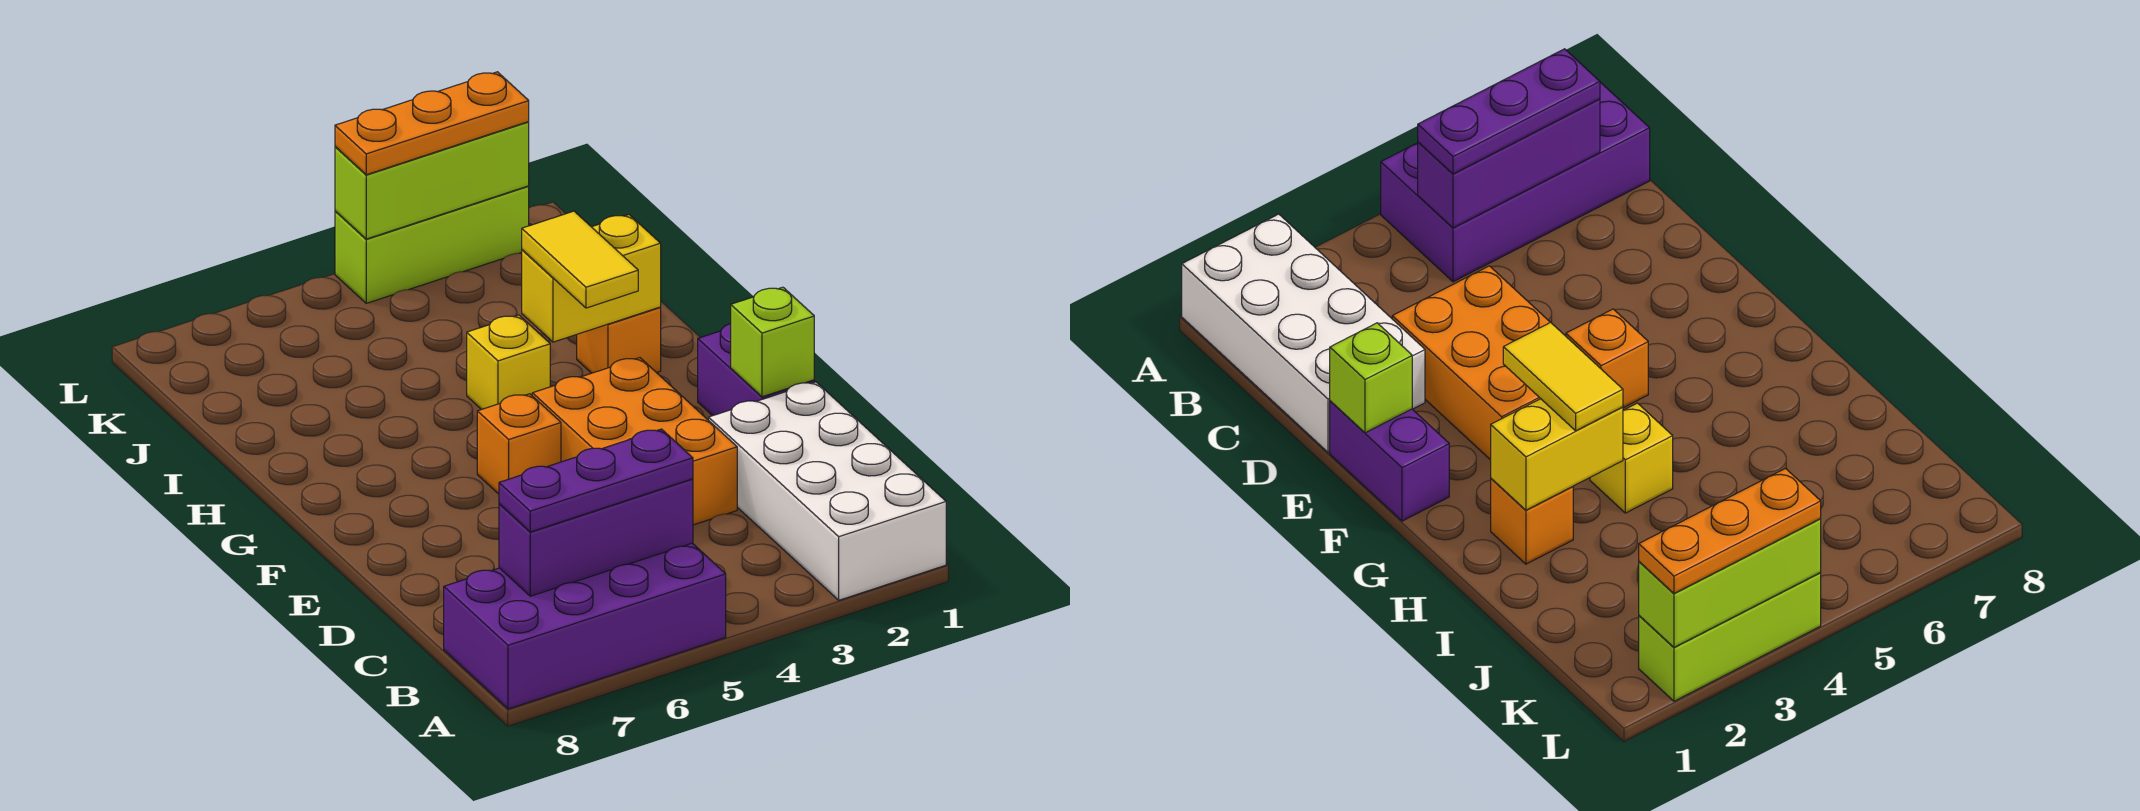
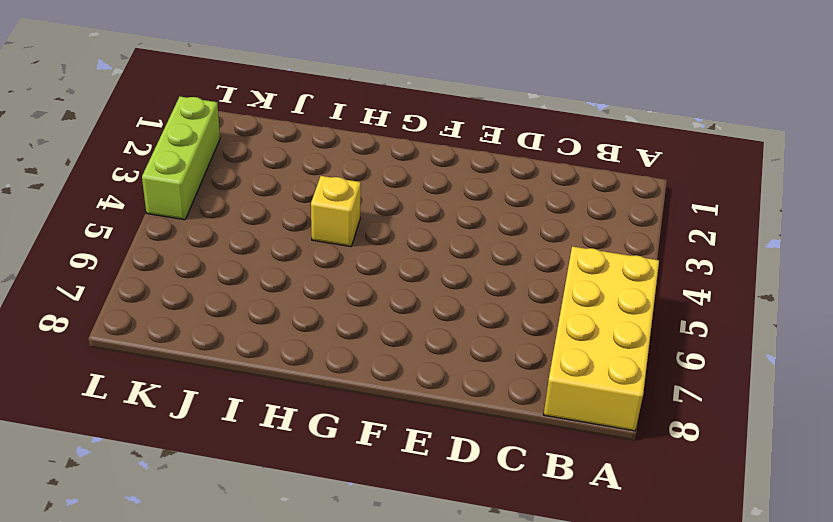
yellow 2x4 brick [544,246,659,431] -> purple 2x4 brick [444,543,726,709]
none -> white 2x4 brick [709,382,946,600]
none -> orange 2x3 brick [532,358,737,525]
none -> purple 1x2 brick [698,324,814,416]

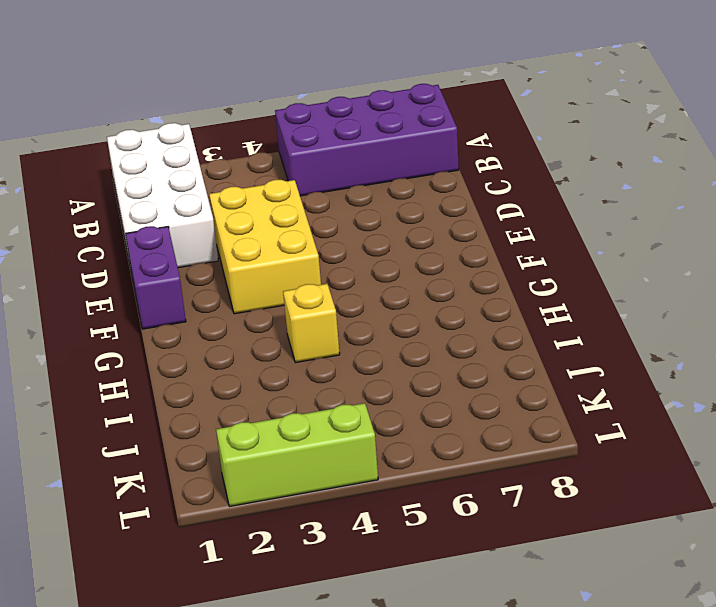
yellow 2x3 brick [209,180,321,314] -> orange 2x3 brick [532,358,737,525]
none -> orange 1x1 brick [477,394,561,494]
none -> orange 1x1 brick [577,307,661,373]
none -> purple 1x3 brick [499,479,693,596]

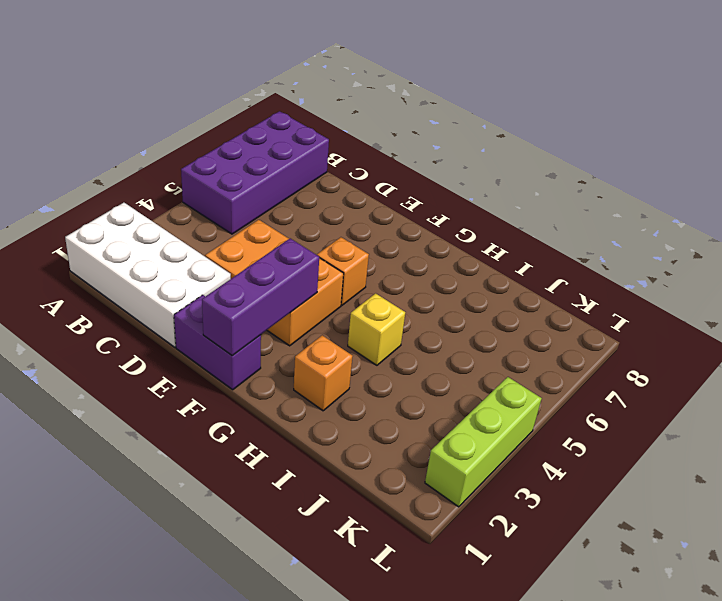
purple 1x3 brick [202,238,319,356] -> purple 1x3 brick moved to [499,479,693,596]
none -> lime 1x1 brick [731,287,814,397]
none -> yellow 1x2 brick [522,215,661,342]
none -> lime 1x3 brick [335,122,529,239]

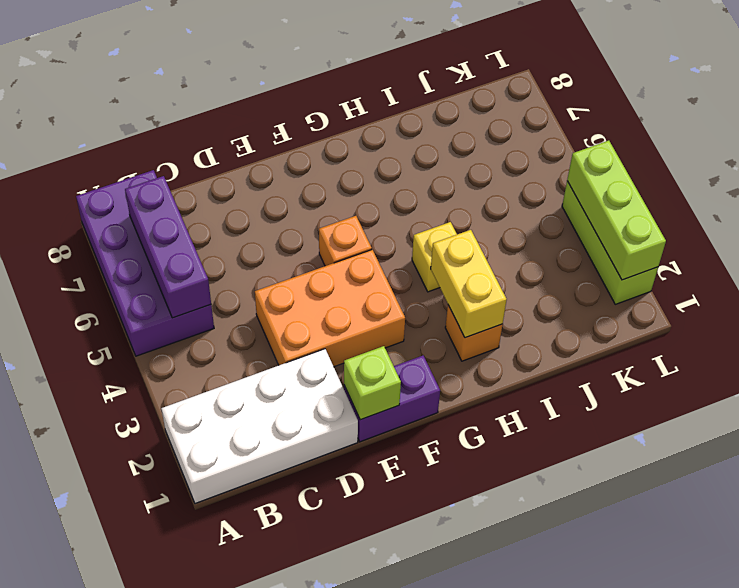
none -> purple 1x3 plate [499,429,693,532]
none -> yellow 1x2 tile [522,211,638,308]
none -> orange 1x3 plate [335,72,529,175]

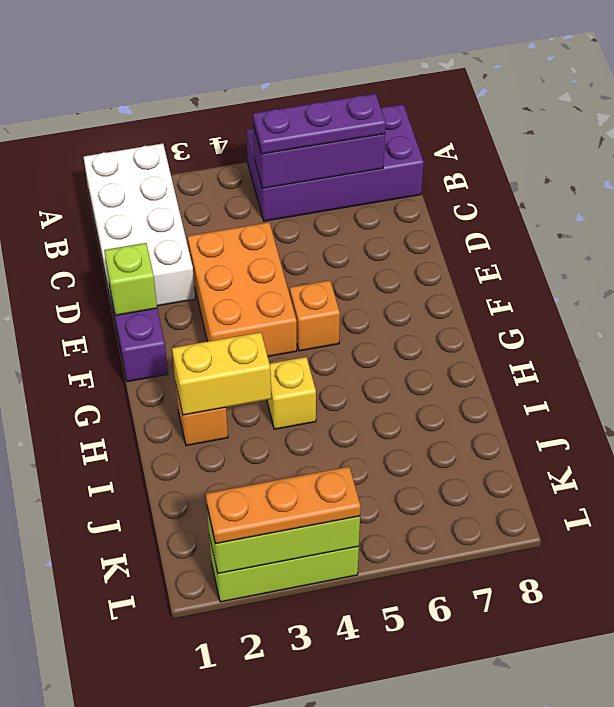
none -> yellow 1x2 tile [522,211,638,308]

